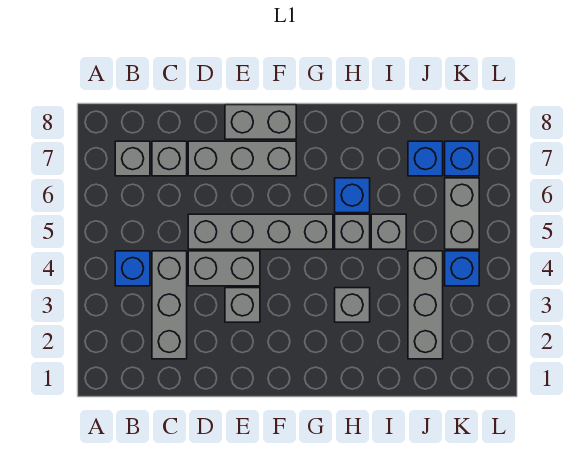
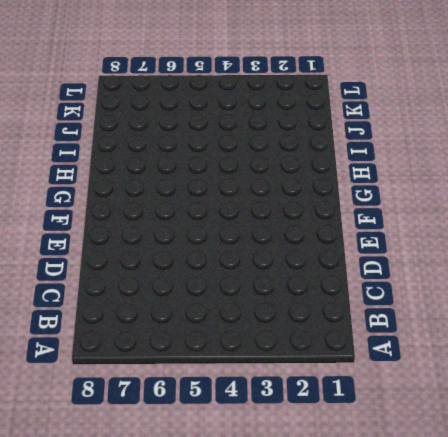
none -> blue 1x1 brick [115,251,150,286]
none -> grey 1x1 brick [115,141,150,176]
none -> grey 1x3 brick [152,251,187,359]

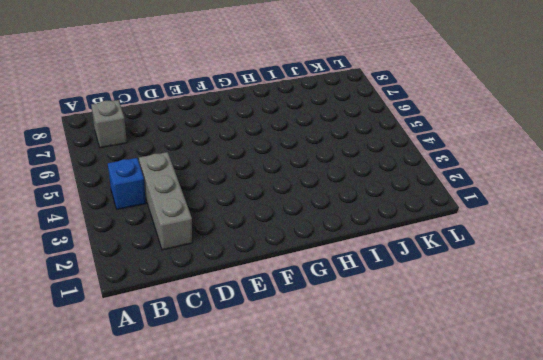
none -> grey 1x1 brick [152,141,187,176]
none -> grey 1x2 brick [188,251,260,286]
none -> grey 1x4 brick [188,214,333,249]

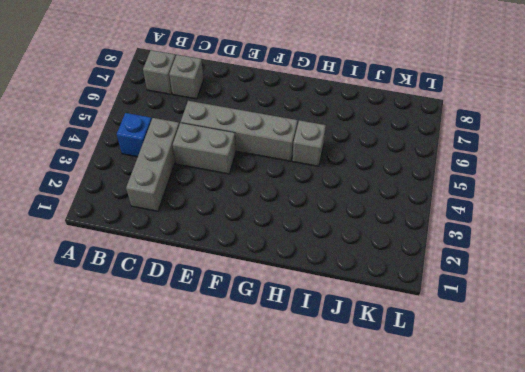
none -> grey 1x3 brick [188,141,296,176]
none -> grey 1x1 brick [225,288,260,322]
none -> grey 1x2 brick [225,105,296,139]

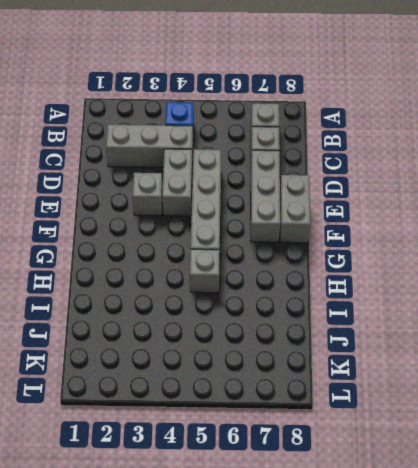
none -> grey 1x1 brick [335,288,370,322]
none -> blue 1x1 brick [335,178,370,213]
none -> grey 1x1 brick [371,214,406,249]

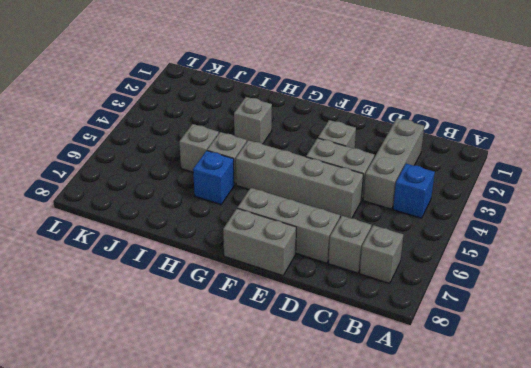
none -> grey 1x3 brick [408,251,443,359]
none -> blue 1x1 brick [408,141,443,176]
none -> blue 1x1 brick [445,251,479,286]

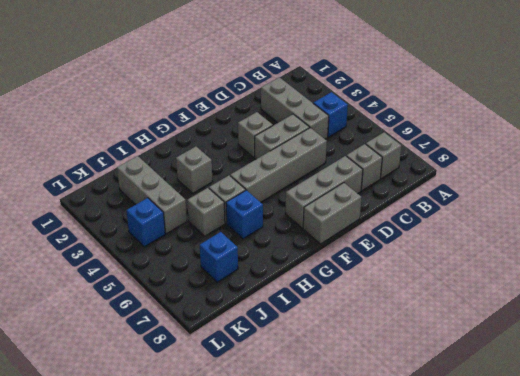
none -> grey 1x2 brick [445,178,479,249]
none -> blue 1x1 brick [445,141,479,176]

